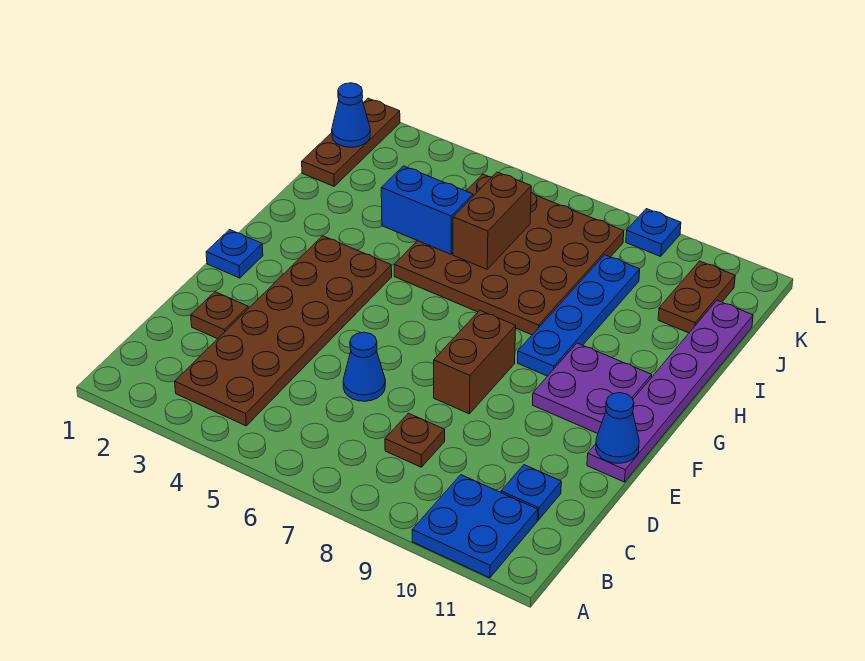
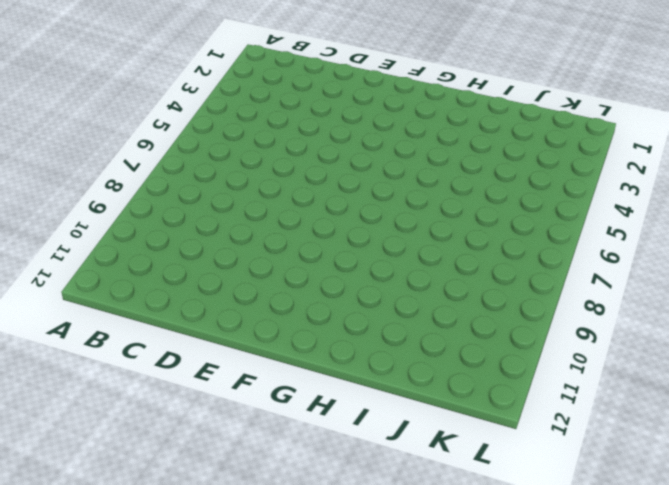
none -> blue 2x2 plate [412,475,538,578]
none -> brown 2x6 plate [175,236,392,426]
none -> brown 1x1 plate [385,413,445,467]

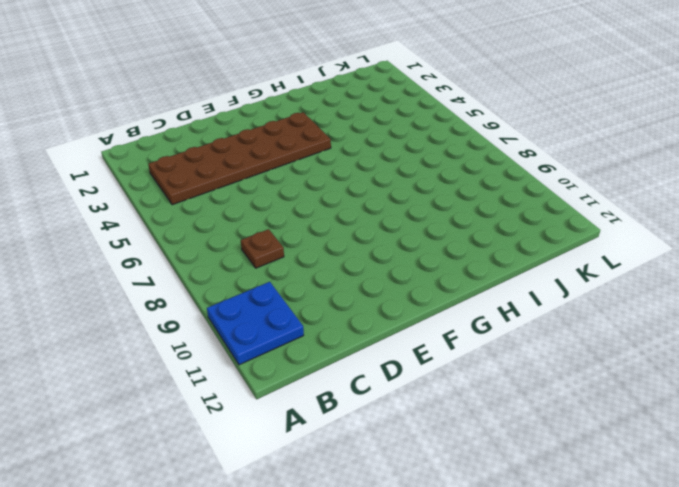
none -> blue 1x1 plate [501,465,561,520]
none -> brown 1x1 plate [191,292,248,339]
none -> blue 1x1 cone [343,332,385,401]

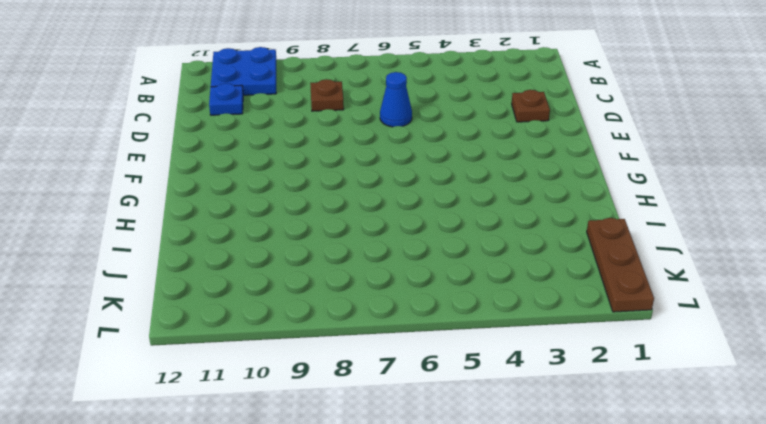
none -> brown 2x6 plate [175,236,392,426]
none -> brown 1x2 brick [434,310,516,414]
none -> purple 1x6 plate [587,300,753,482]

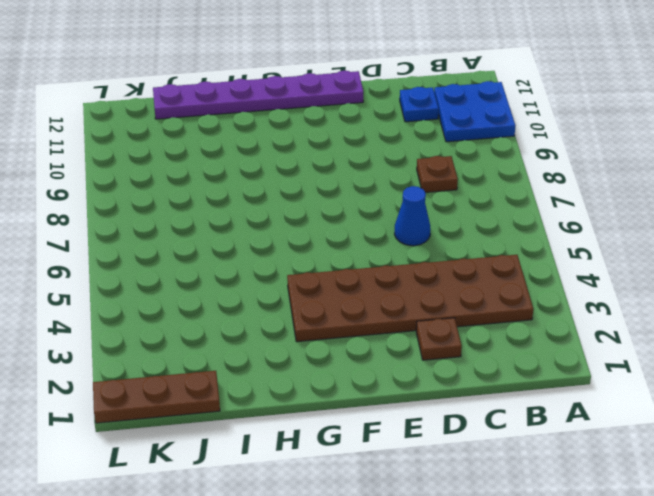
none -> brown 1x2 brick [434,310,516,414]
none -> blue 1x1 plate [206,230,263,278]
none -> purple 2x2 plate [533,343,652,434]

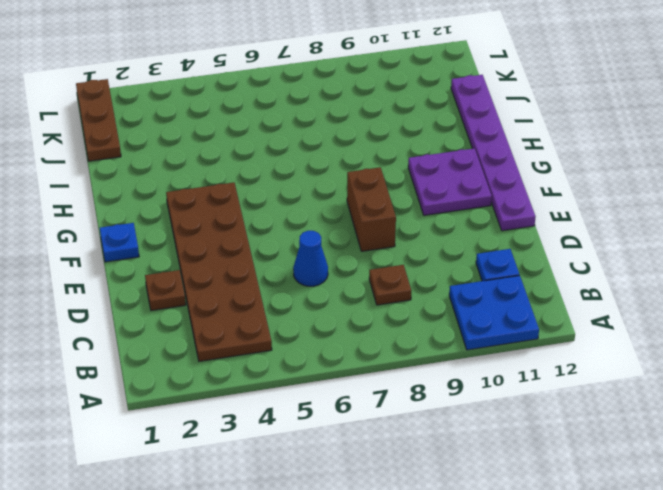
none -> blue 1x4 plate [518,255,640,376]
none -> brown 4x4 plate [394,174,624,335]
none -> brown 1x2 plate [658,261,735,333]

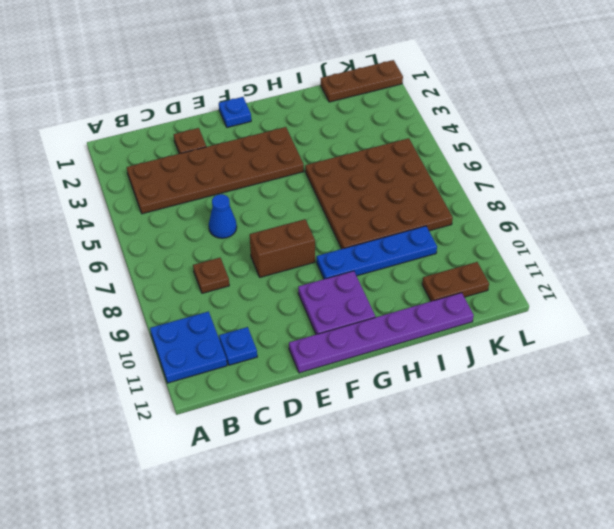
none -> blue 1x1 plate [626,209,681,256]
none -> blue 1x1 cone [596,393,639,463]
none -> blue 1x2 brick [381,166,473,254]

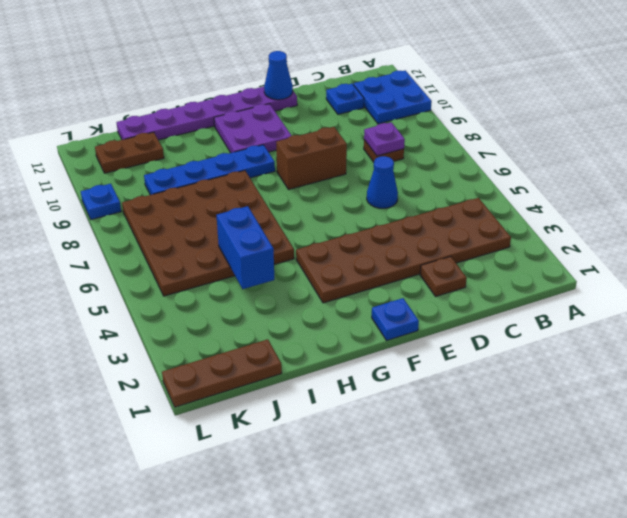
purple 1x1 plate [364,122,405,156] -> none
none -> brown 1x2 brick [453,172,531,269]
none -> blue 1x1 cone [332,83,370,147]

